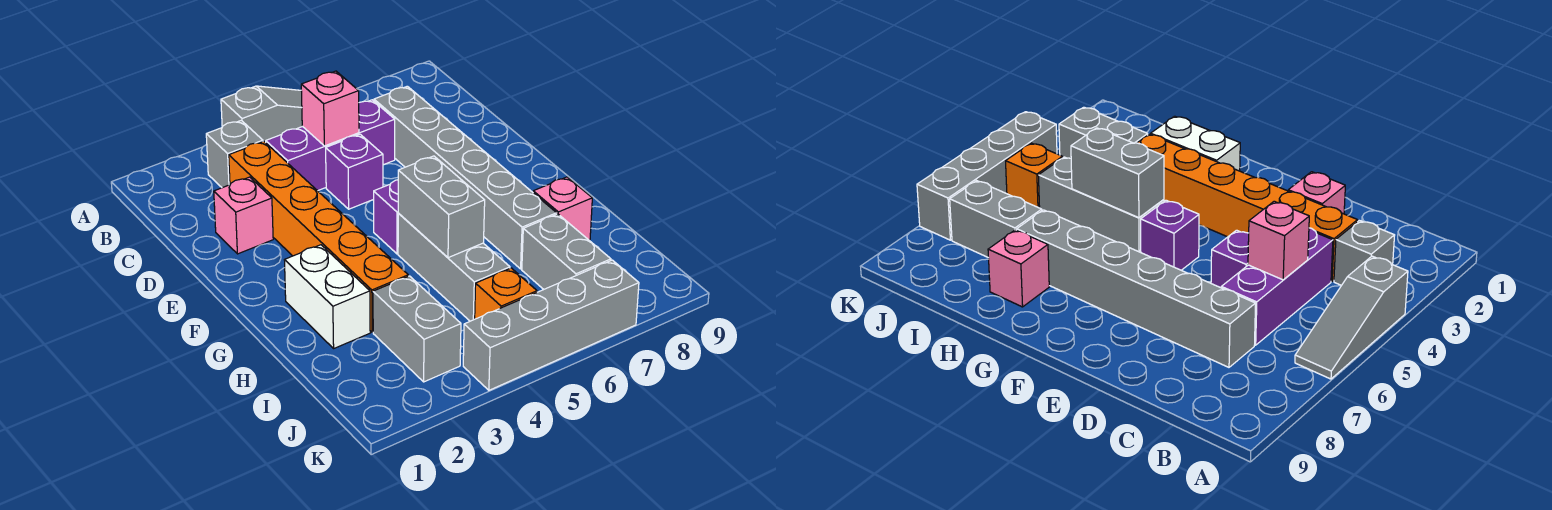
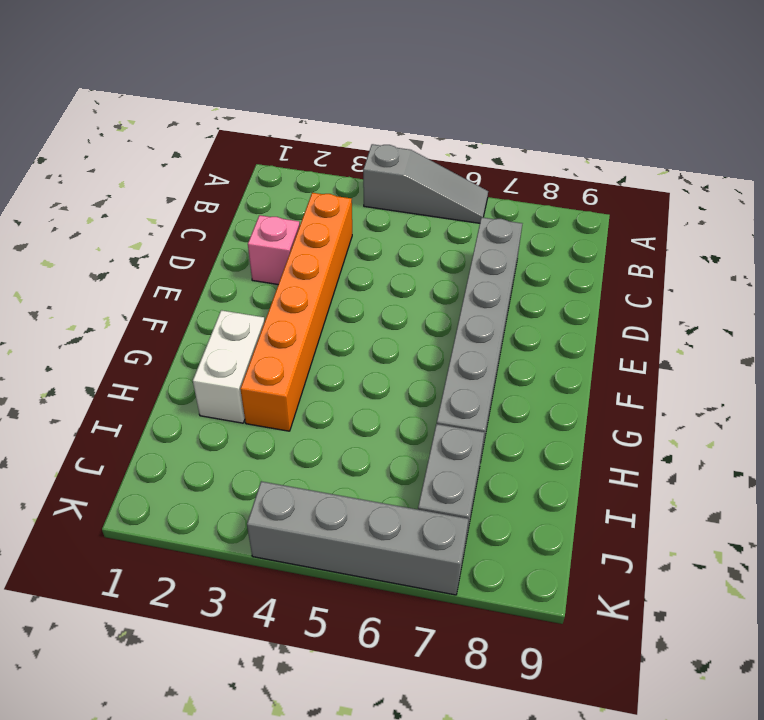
none -> grey 1x1 brick [206,120,263,188]
none -> purple 1x3 brick [266,100,395,191]
none -> purple 1x1 brick [326,134,383,209]

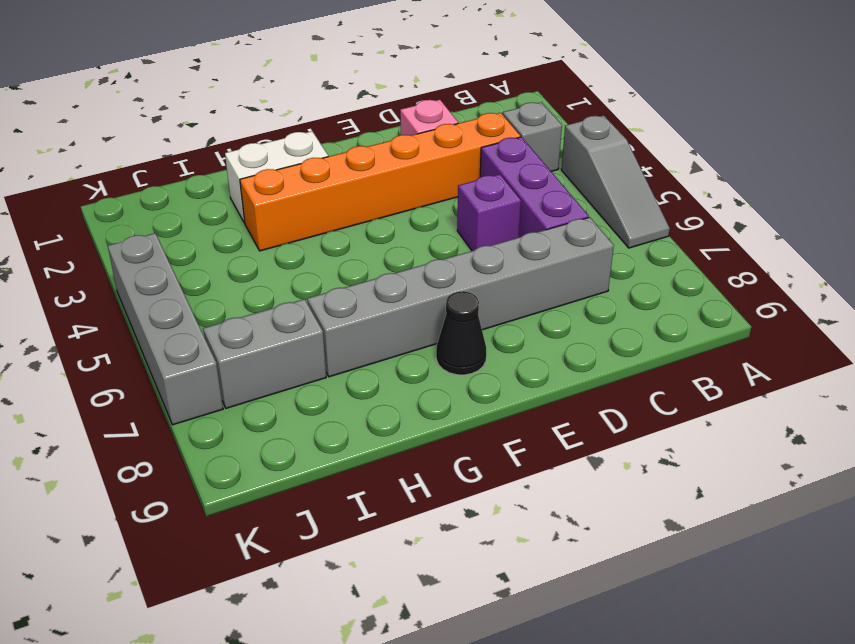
black 1x1 cone [436,291,486,375] -> none
none -> purple 1x1 brick [374,180,399,254]
none -> grey 1x3 brick [398,214,510,321]
none -> pink 1x1 brick [533,177,592,240]

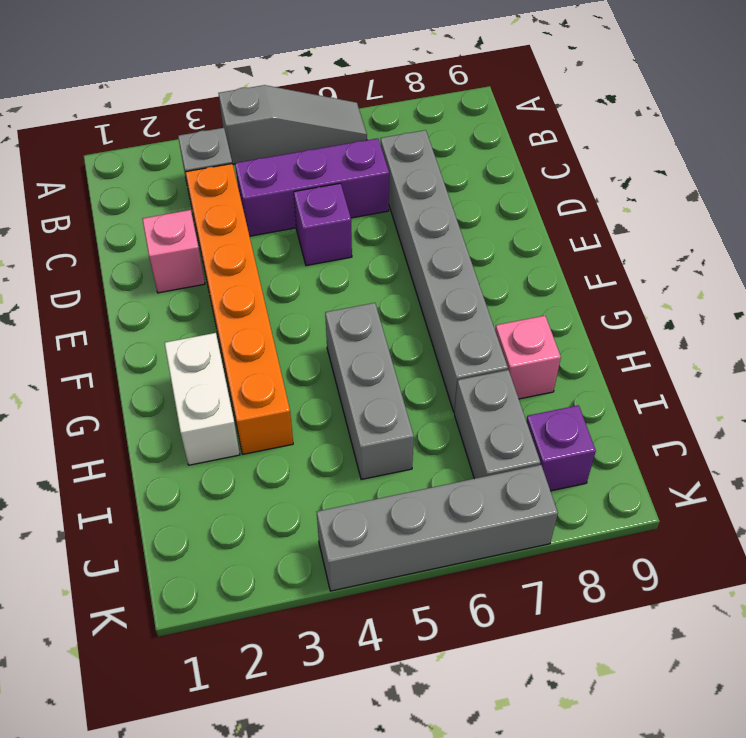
purple 1x1 brick [526,405,596,491] -> purple 1x1 brick moved to [374,180,399,254]
none -> grey 1x2 brick [373,276,461,382]
none -> orange 1x1 brick [475,268,537,319]
none -> pink 1x1 brick [301,71,359,146]

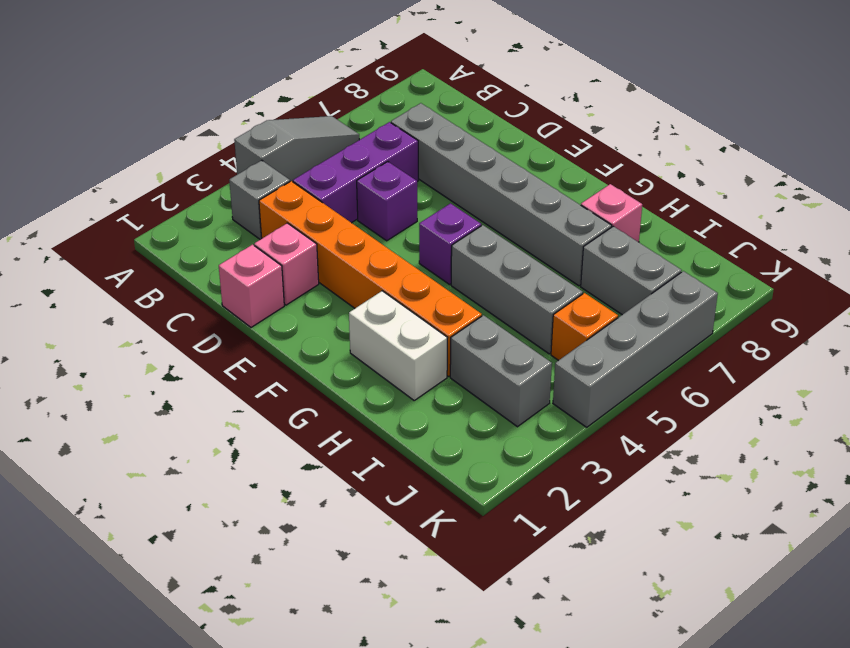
pink 1x1 brick [219,245,284,327] -> pink 1x1 brick moved to [301,71,359,146]
none -> grey 1x2 brick [398,156,485,258]

